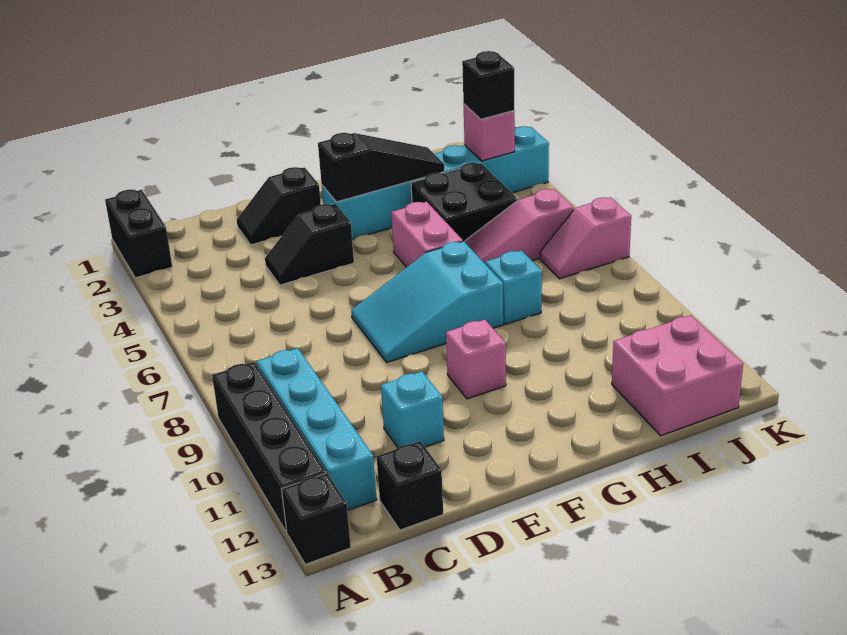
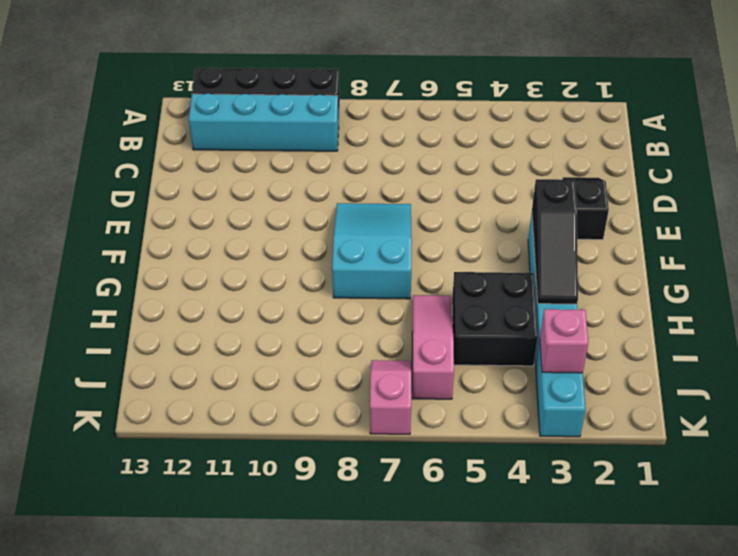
none -> black 1x2 brick [105,190,172,278]
none -> black 1x1 brick [282,473,351,564]
none -> black 1x1 brick [377,441,443,530]

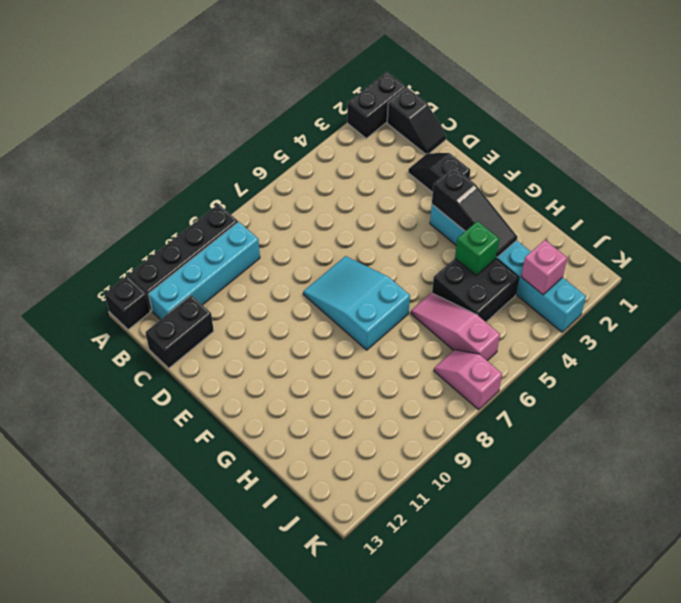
black 1x2 slope [387,88,446,154] -> black 1x2 slope turned to [265,204,354,285]
black 1x2 brick [145,295,214,368] -> black 1x1 brick [377,441,443,530]
green 1x1 brick [455,221,499,275] -> none
none -> cyan 1x1 brick [381,372,444,447]
none -> pink 1x1 brick [446,320,506,399]
none -> pink 1x2 brick [391,202,463,267]

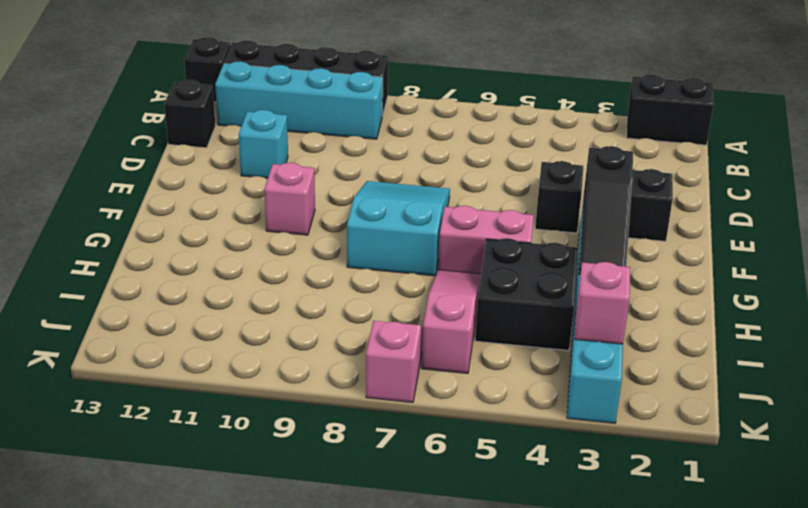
none -> cyan 1x1 brick [485,251,542,324]
none -> pink 2x2 brick [612,315,743,436]
none -> black 1x1 brick [462,51,514,119]

